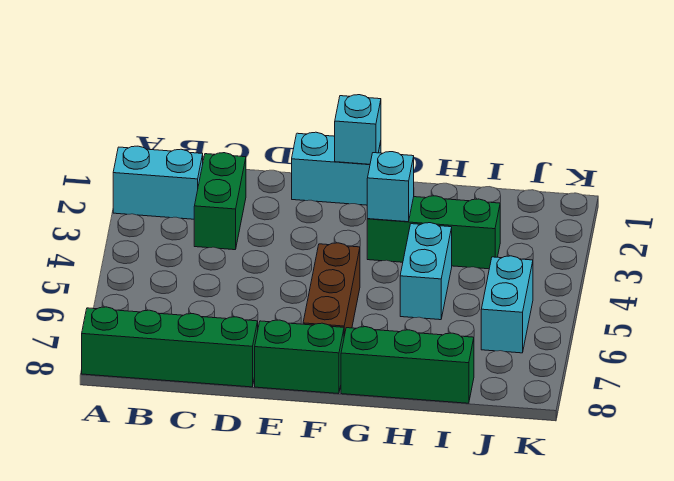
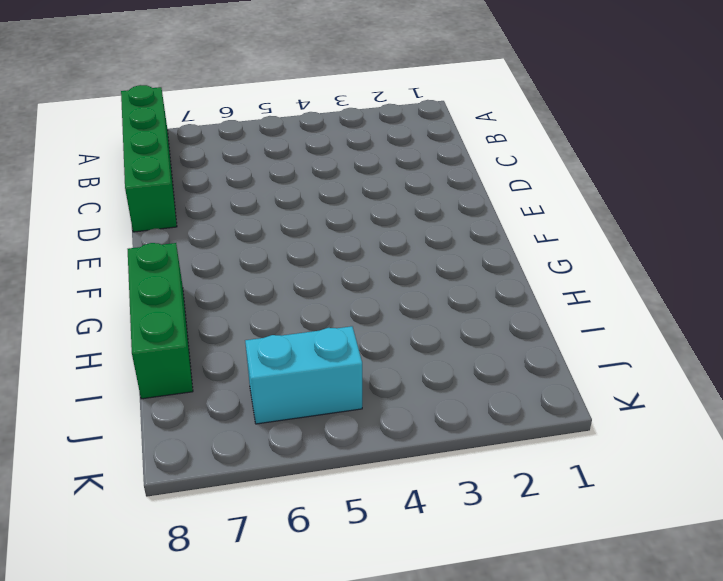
none -> cyan 1x2 brick [113,146,203,219]
none -> green 1x2 brick [194,153,246,250]
none -> cyan 1x2 brick [292,132,381,205]

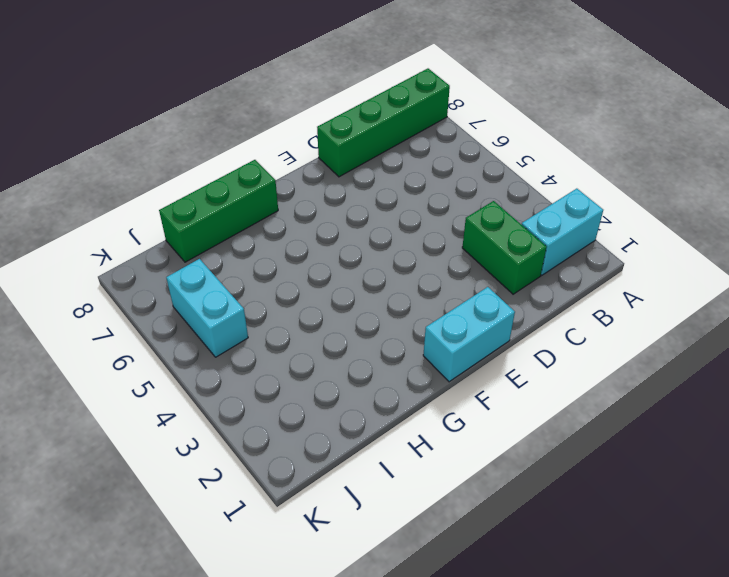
none -> green 1x2 brick [255,320,344,394]
none -> brown 1x3 brick [303,243,360,336]
none -> green 1x3 brick [367,196,500,269]

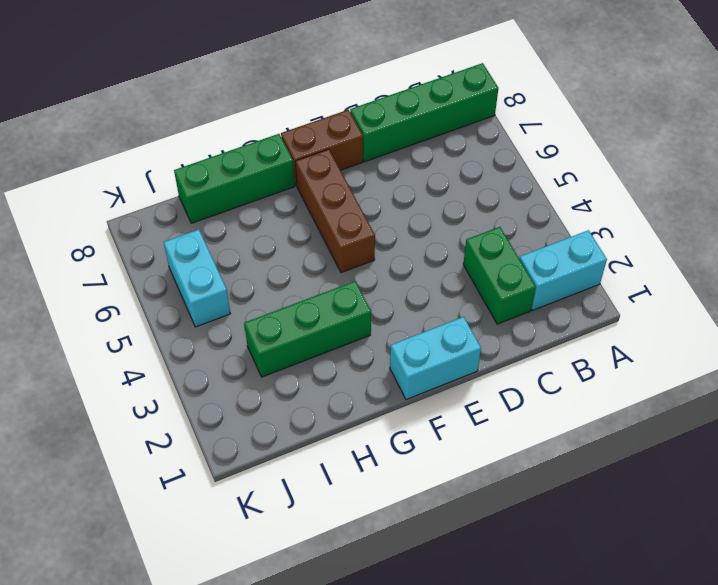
brown 1x2 brick [281,110,363,186] -> green 1x2 brick [255,320,344,394]
none -> cyan 1x2 brick [400,223,452,320]
none -> cyan 1x1 brick [335,95,381,164]
none -> cyan 1x1 brick [367,152,414,222]

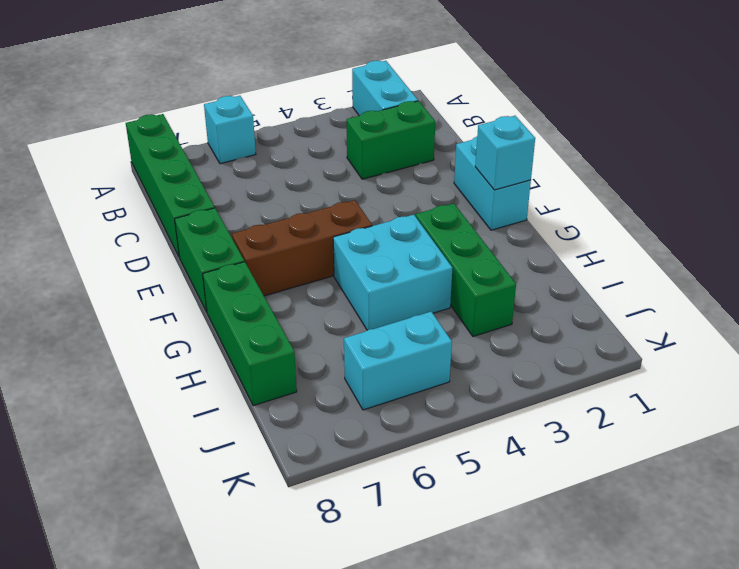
cyan 1x1 brick [204,96,256,164] -> cyan 1x1 brick moved to [367,152,414,222]
cyan 2x2 brick [333,215,452,330] -> cyan 1x2 brick [400,223,452,320]

